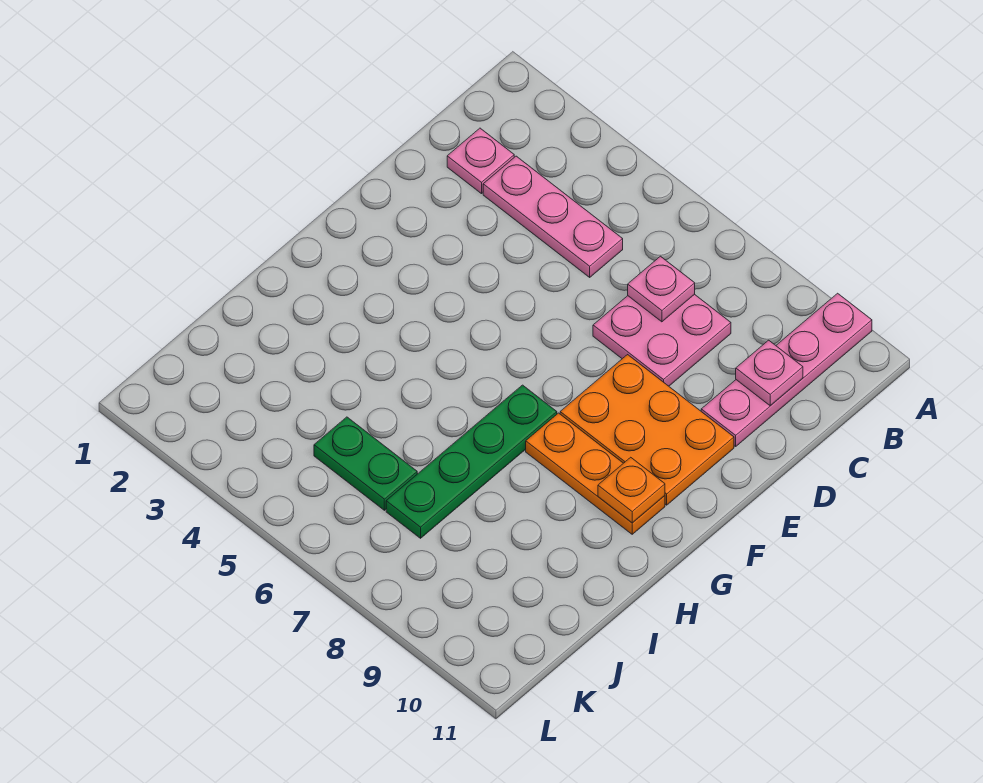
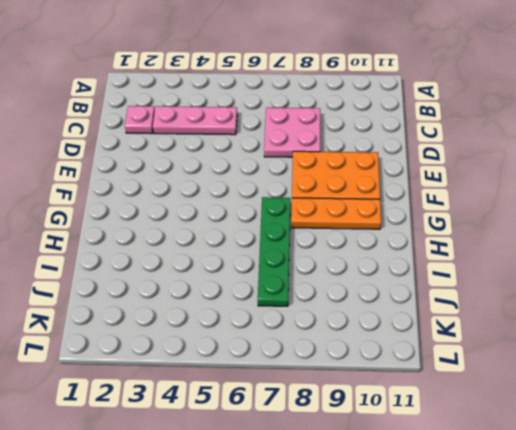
none -> pink 1x4 plate [701,293,872,446]
none -> green 1x2 plate [314,417,417,510]

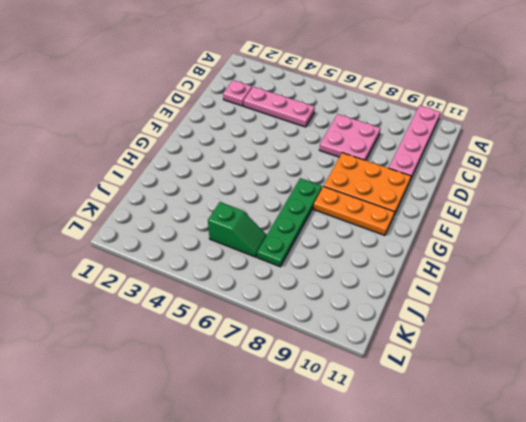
green 1x2 slope [208,202,267,257] -> green 1x2 plate [314,417,417,510]
none -> pink 1x1 plate [628,256,695,322]
none -> pink 1x1 plate [736,340,803,406]

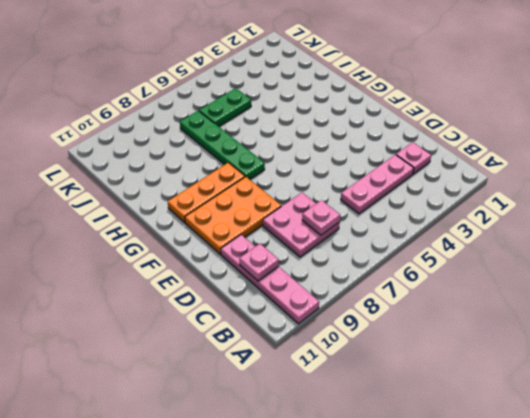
none -> orange 1x1 plate [598,457,665,523]

